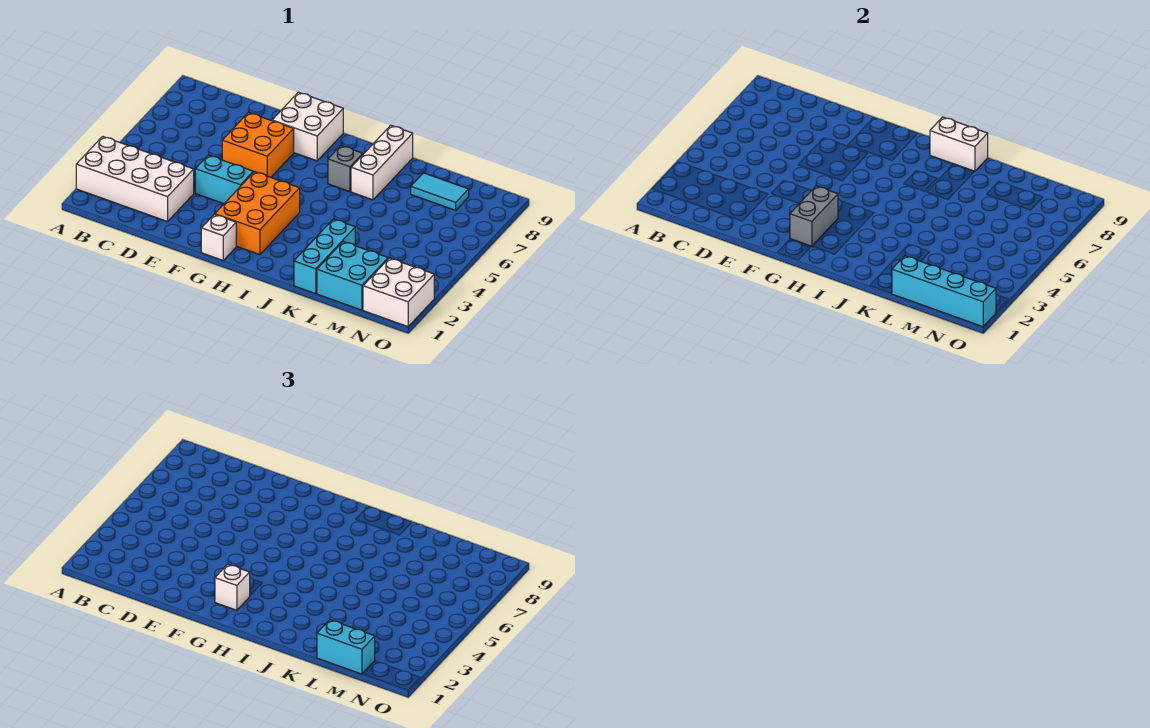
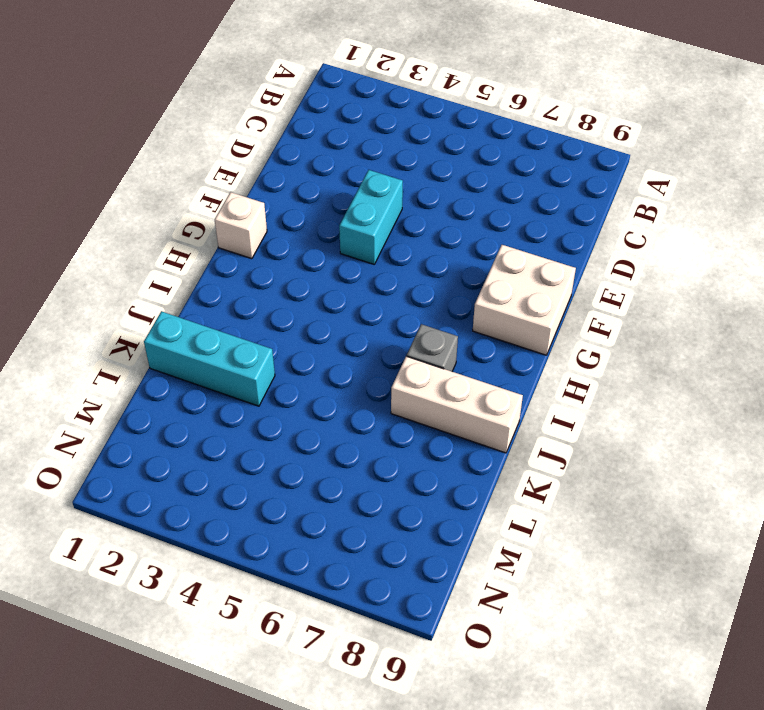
none -> white 2x4 brick [76,136,194,222]
none -> orange 2x2 brick [222,113,294,177]
none -> orange 2x3 brick [215,172,300,255]

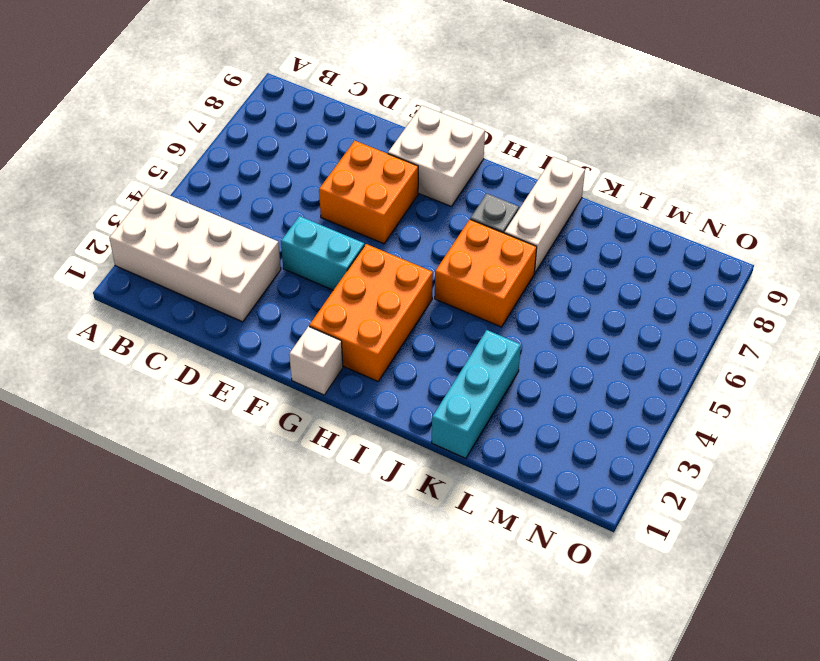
orange 2x2 brick [435,219,537,327] -> none
none -> cyan 2x2 brick [317,242,388,310]
none -> cyan 1x2 tile [411,173,469,210]
none -> white 2x2 brick [363,258,434,327]

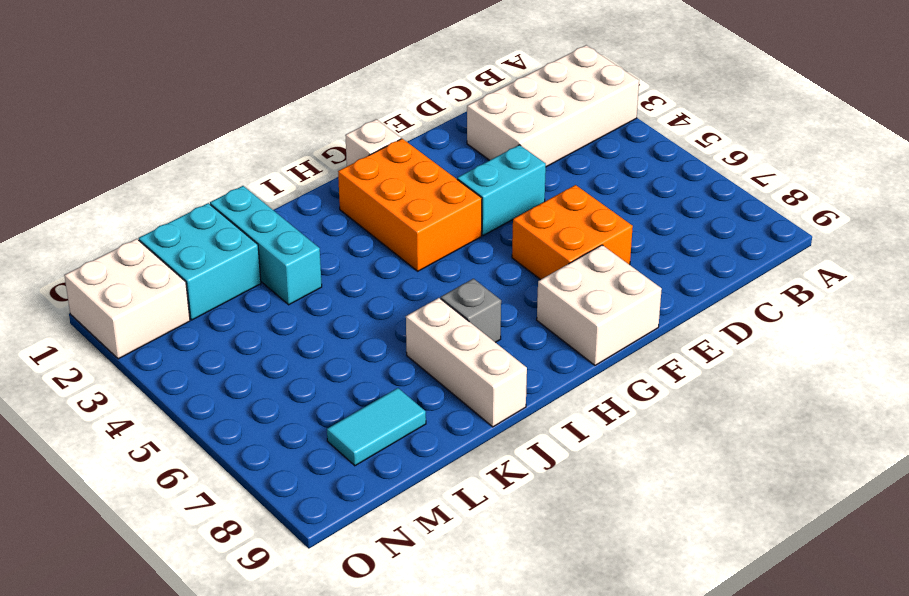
none -> grey 1x2 brick [790,186,838,246]
none -> white 1x2 brick [930,117,988,172]
none -> cyan 1x4 brick [892,256,996,327]

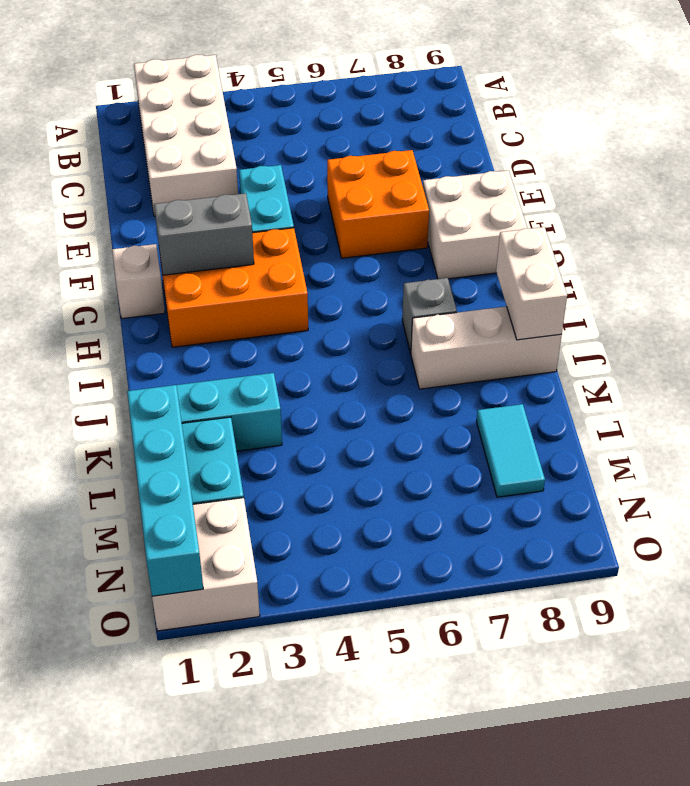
none -> white 1x1 brick [215,564,250,610]
none -> cyan 1x2 brick [317,620,375,674]

